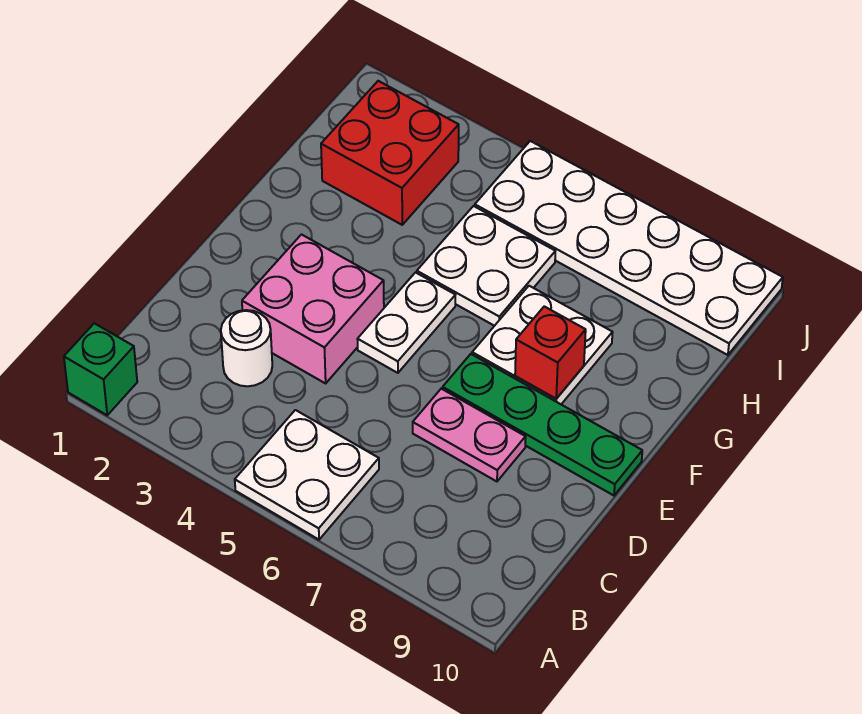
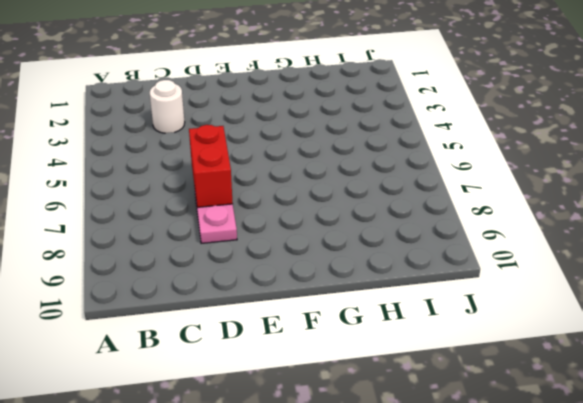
red 1x2 brick [189,125,233,207] -> none
none -> green 1x1 brick [64,323,137,415]
none -> white 2x2 plate [235,410,379,540]
none -> pink 2x2 brick [242,235,384,383]

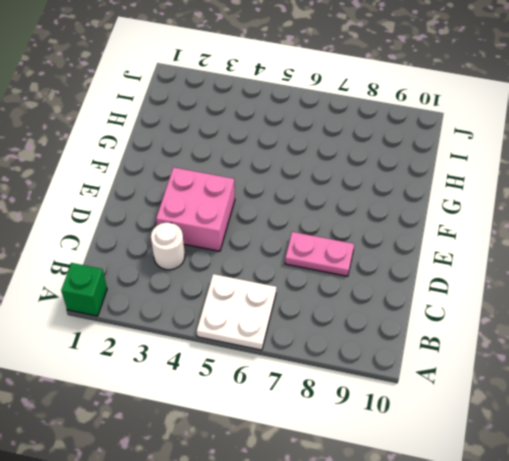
none -> white 1x2 plate [358,273,455,373]
none -> green 1x4 plate [443,354,642,496]
none -> white 2x2 plate [472,286,613,404]

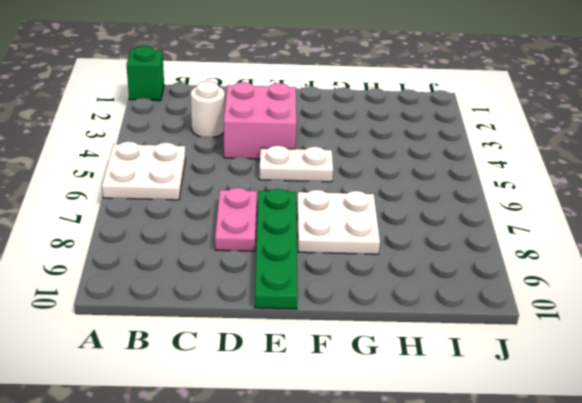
none -> white 2x2 plate [417,206,555,326]
none -> red 2x2 brick [321,81,459,225]
none -> white 2x6 plate [475,141,783,355]

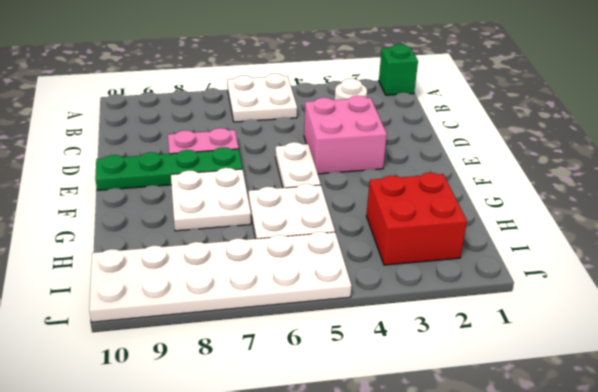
none -> red 1x1 brick [515,306,586,399]

